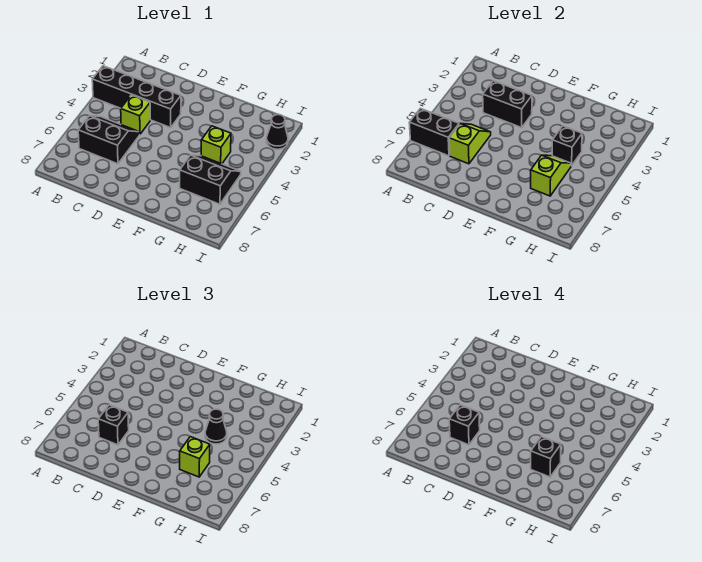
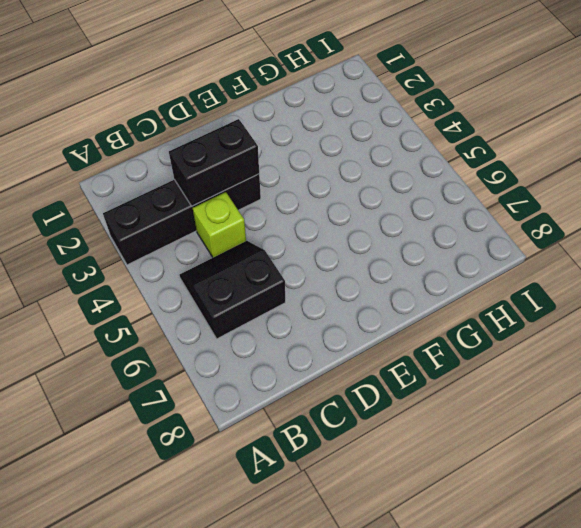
none -> lime 1x1 brick [201,126,231,164]
none -> black 2x2 slope [180,155,241,204]
none -> black 1x1 cone [266,114,288,149]

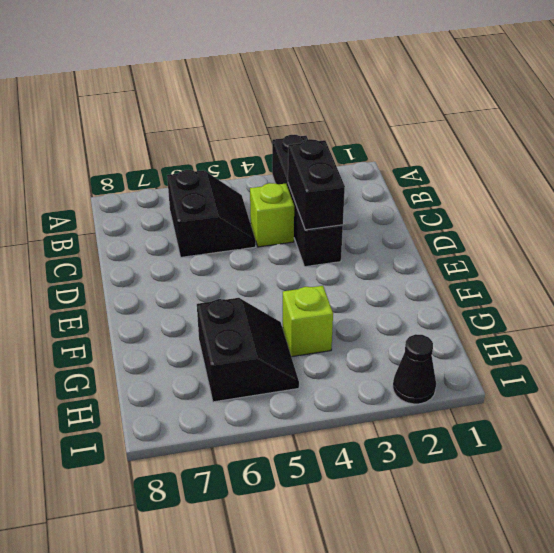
none -> black 1x2 brick [409,108,459,156]
none -> lime 1x2 slope [449,124,491,164]
none -> black 1x1 brick [552,126,582,166]

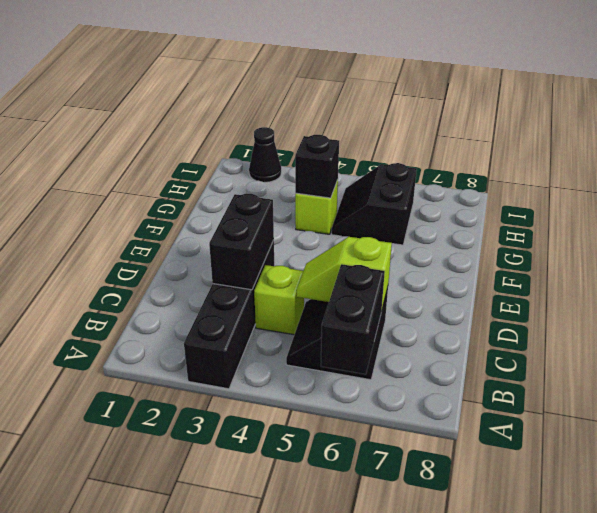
none -> lime 1x2 slope [531,155,571,196]
none -> black 1x1 brick [98,405,129,445]
none -> black 1x1 cone [205,409,227,444]

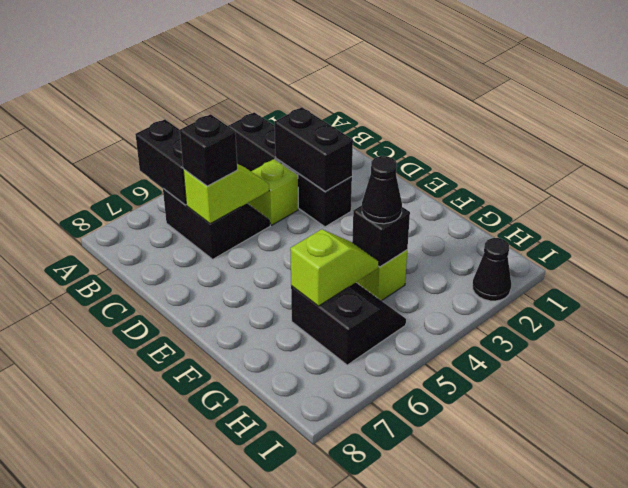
none -> lime 1x1 brick [180,437,210,477]
none -> black 1x1 brick [449,405,480,445]
none -> black 1x1 brick [531,437,561,477]

